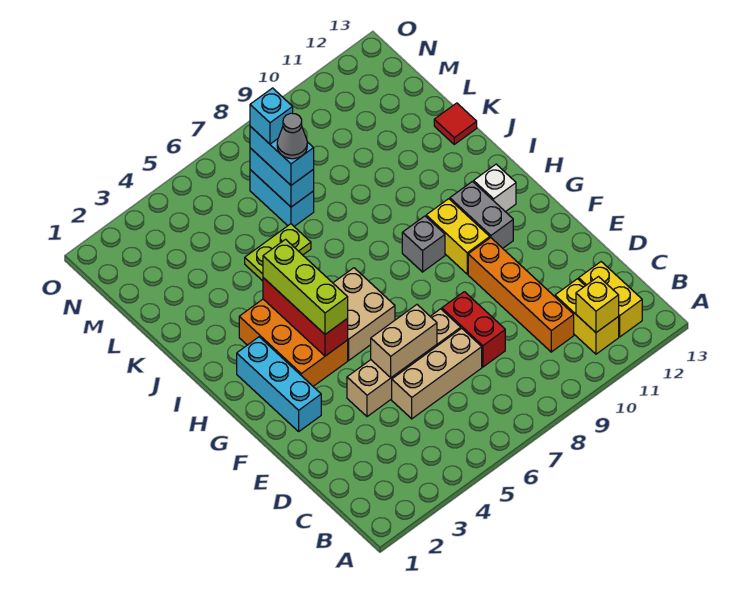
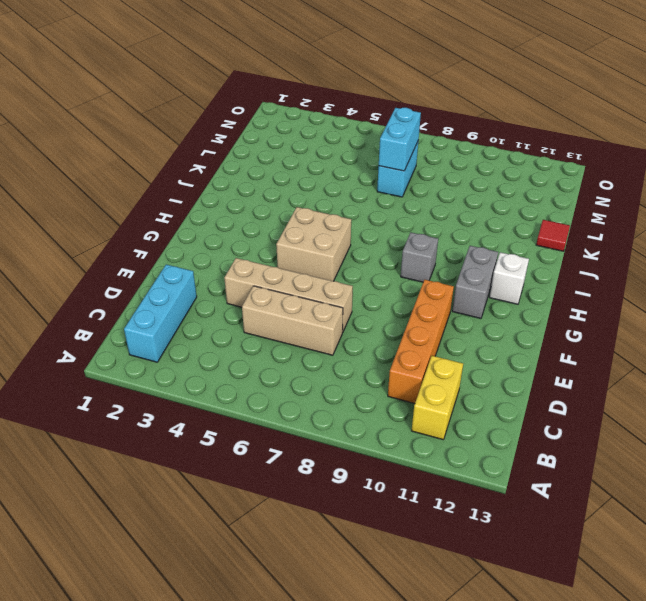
cyan 1x3 brick [124,265,197,362] -> cyan 1x3 brick moved to [237,337,321,431]
none -> yellow 1x2 brick [579,262,642,337]
none -> red 1x2 brick [442,292,505,367]
none -> orange 2x3 brick [239,299,348,386]

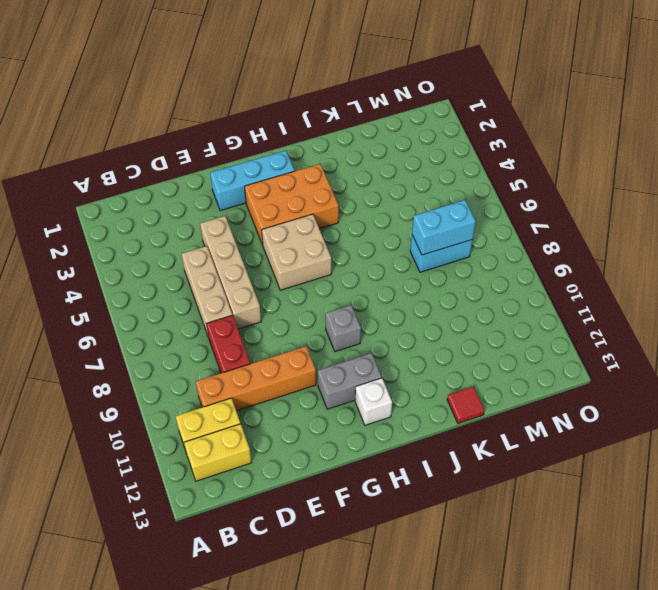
red 1x2 brick [206,315,250,373] -> red 1x2 brick turned to [442,292,505,367]
none -> yellow 1x2 brick [426,199,490,274]
none -> lime 1x2 plate [245,224,311,281]
none -> yellow 1x1 brick [576,277,619,332]

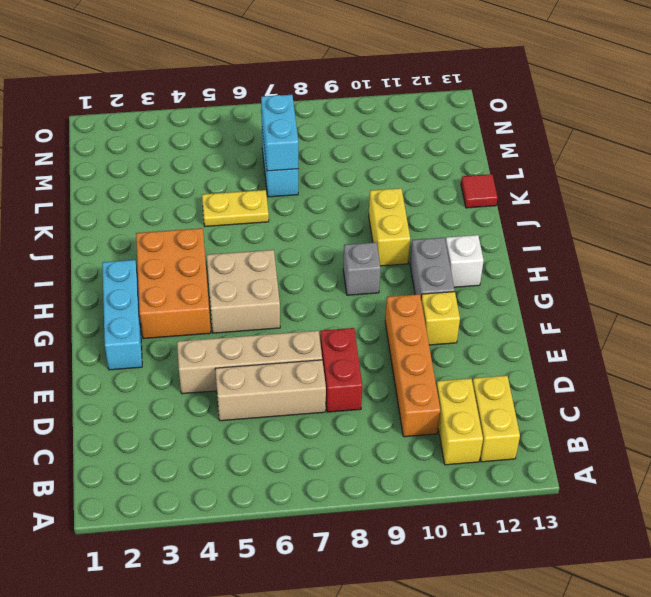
yellow 1x1 brick [421,292,460,345] -> yellow 1x1 brick moved to [576,277,619,332]
yellow 1x2 brick [369,188,410,266] -> yellow 1x2 brick moved to [426,199,490,274]
yellow 1x2 plate [202,190,269,227] -> lime 1x2 plate [245,224,311,281]
none -> tan 1x2 brick [371,305,437,378]
none -> red 1x3 brick [263,278,348,356]
none -> lime 1x3 brick [263,239,348,334]

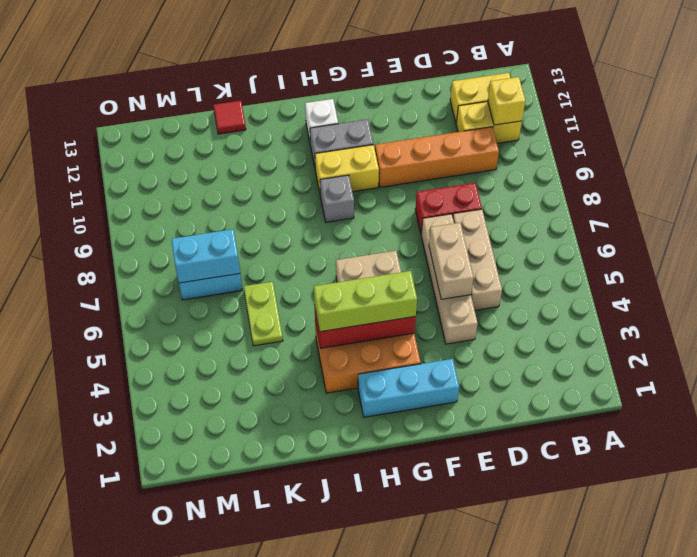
none -> cyan 1x2 brick [250,126,314,185]
none -> grey 1x1 cone [277,113,307,159]
none -> cyan 1x1 brick [250,88,293,144]

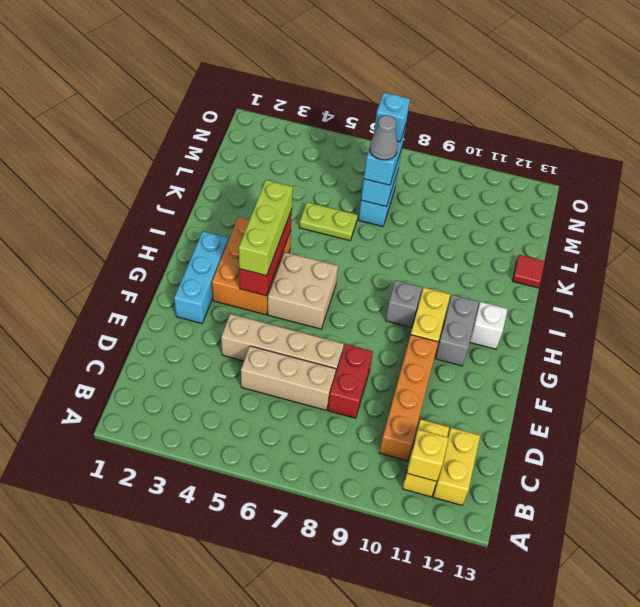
none -> tan 1x2 brick [371,305,437,378]

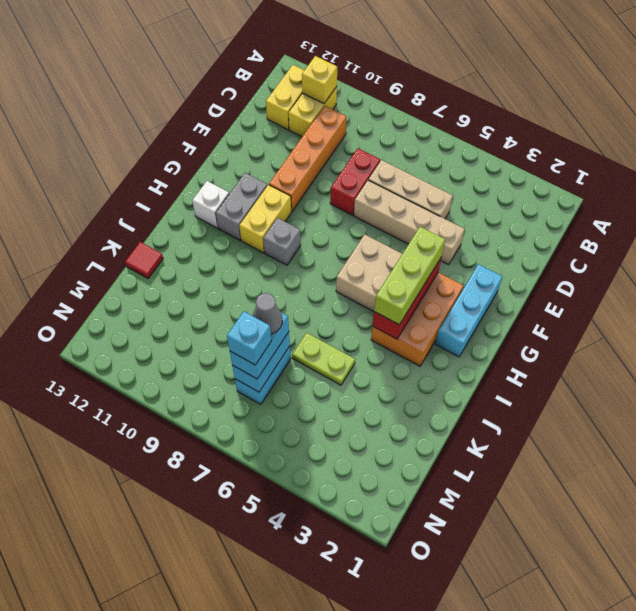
none -> tan 1x2 brick [371,305,437,378]

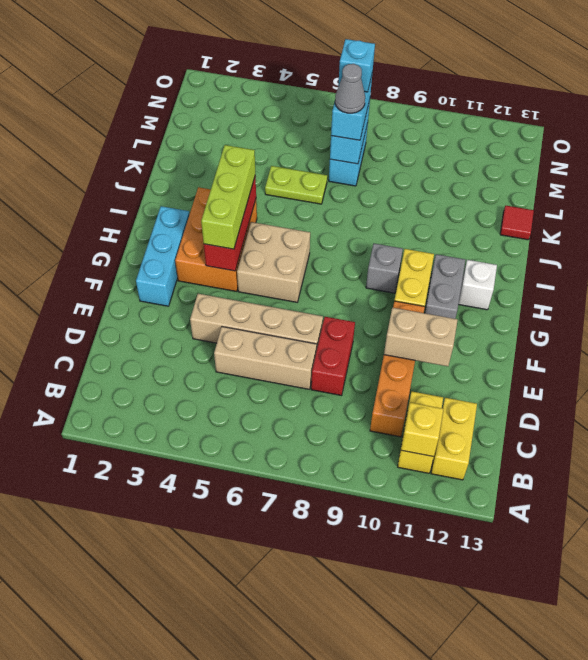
tan 1x2 brick [384,308,458,366] -> tan 1x2 brick moved to [371,305,437,378]

